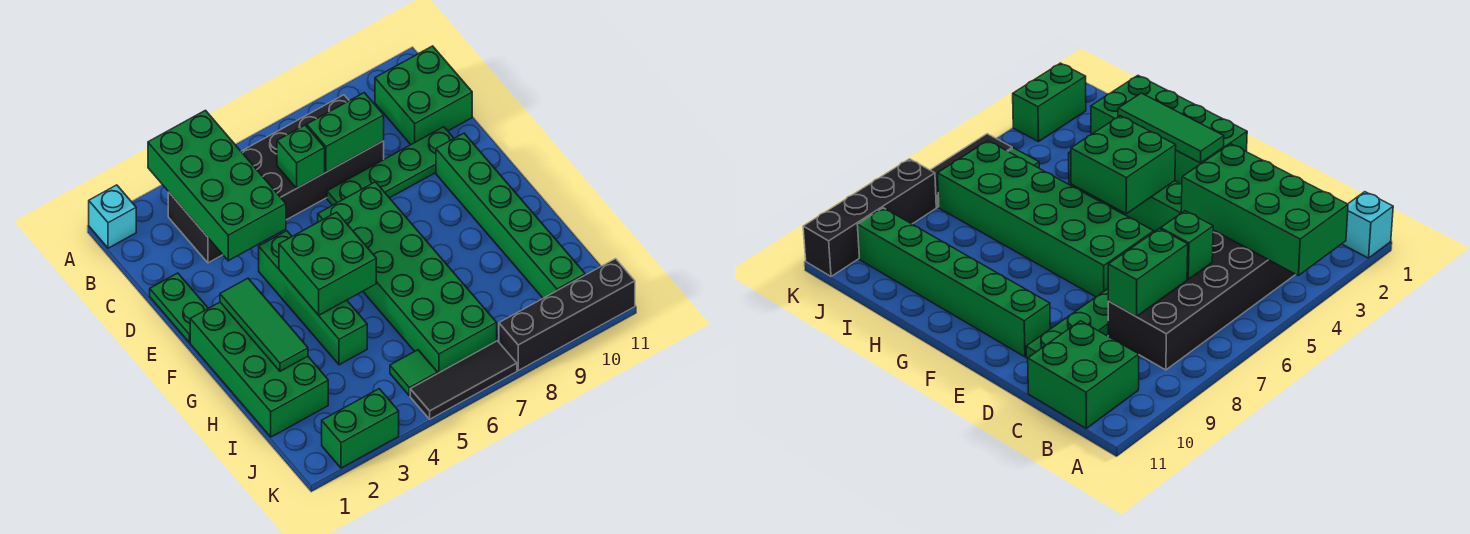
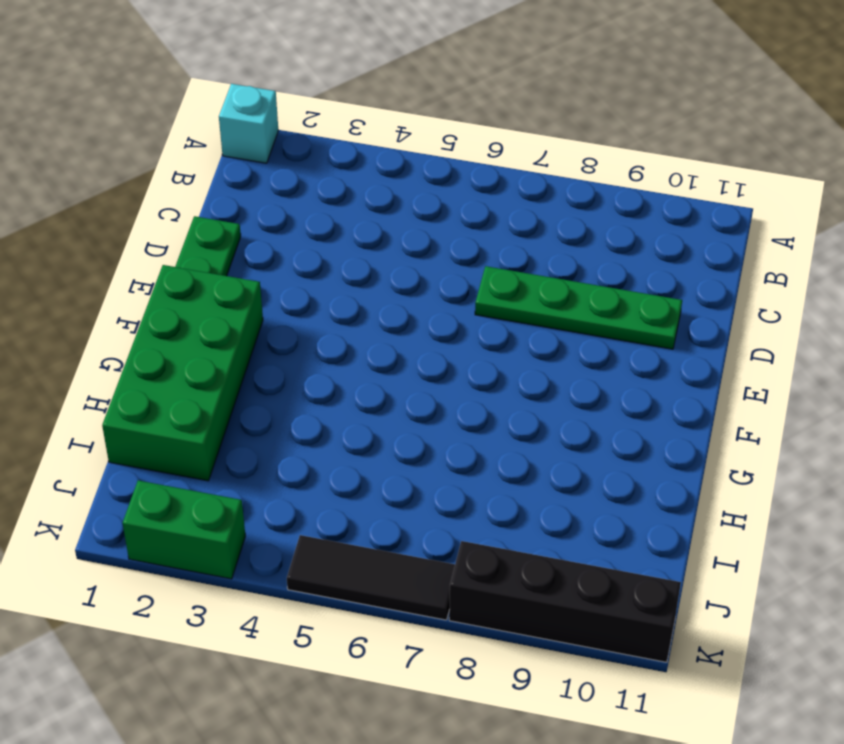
none -> black 2x6 brick [168,95,384,263]
none -> green 2x2 brick [375,46,472,144]
none -> green 1x4 brick [259,231,367,365]

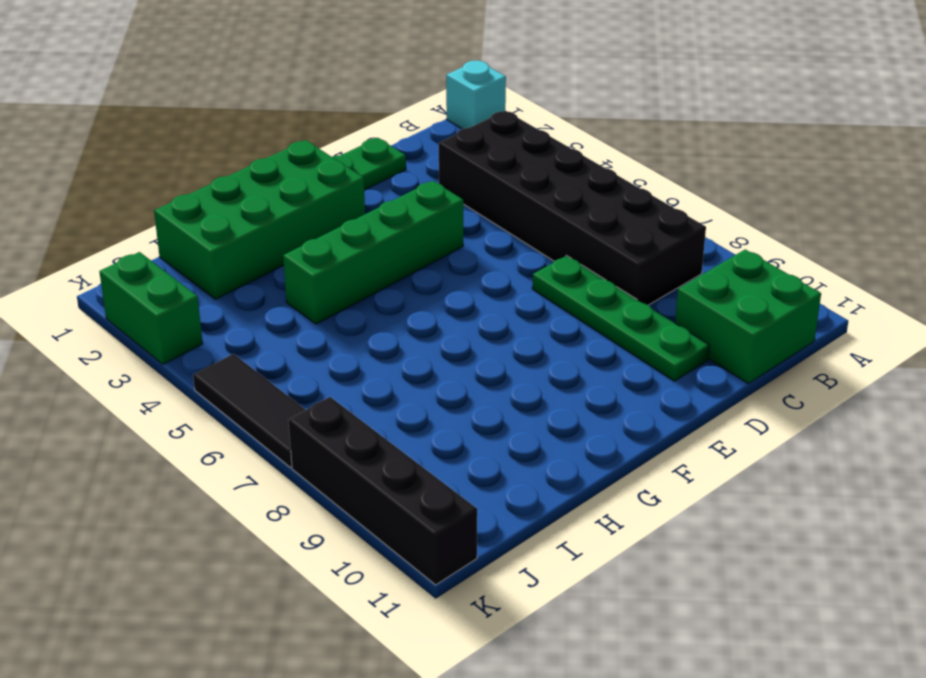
none -> green 2x6 brick [318,182,497,374]
none -> green 1x6 brick [436,133,585,298]
none -> green 1x1 tile [390,350,437,396]

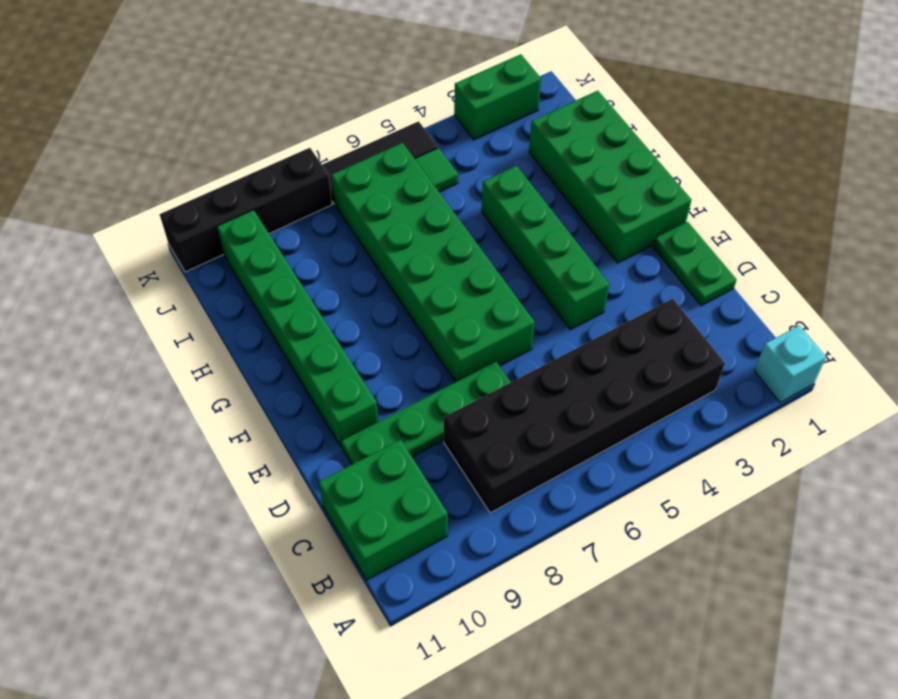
none -> green 2x4 brick [148,110,286,261]
none -> green 1x1 brick [277,125,325,188]
none -> green 1x2 brick [307,93,384,172]

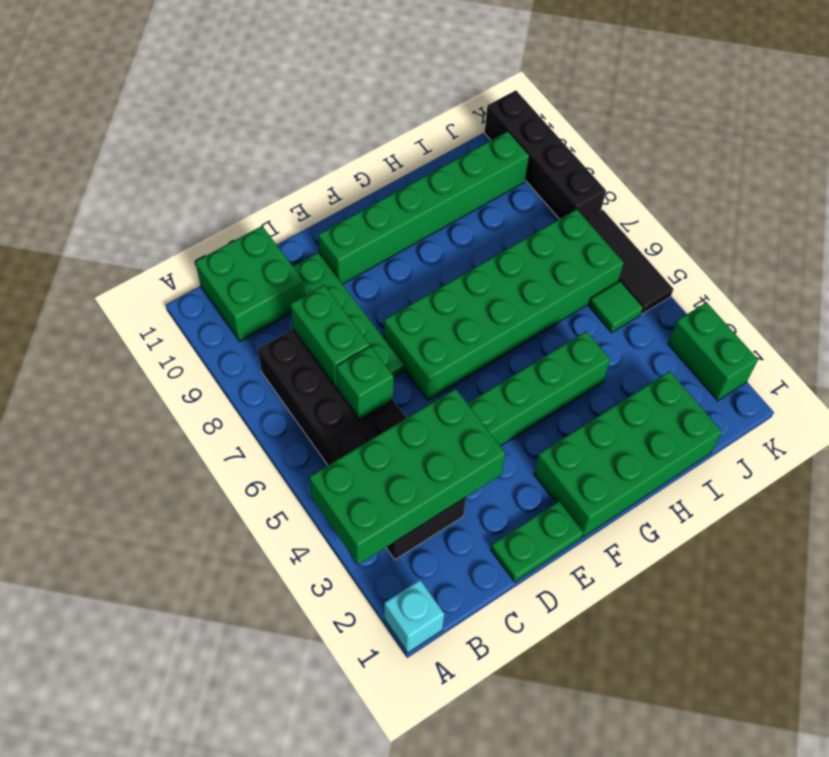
none -> green 1x3 tile [220,278,308,371]
none -> green 2x2 brick [279,212,376,315]

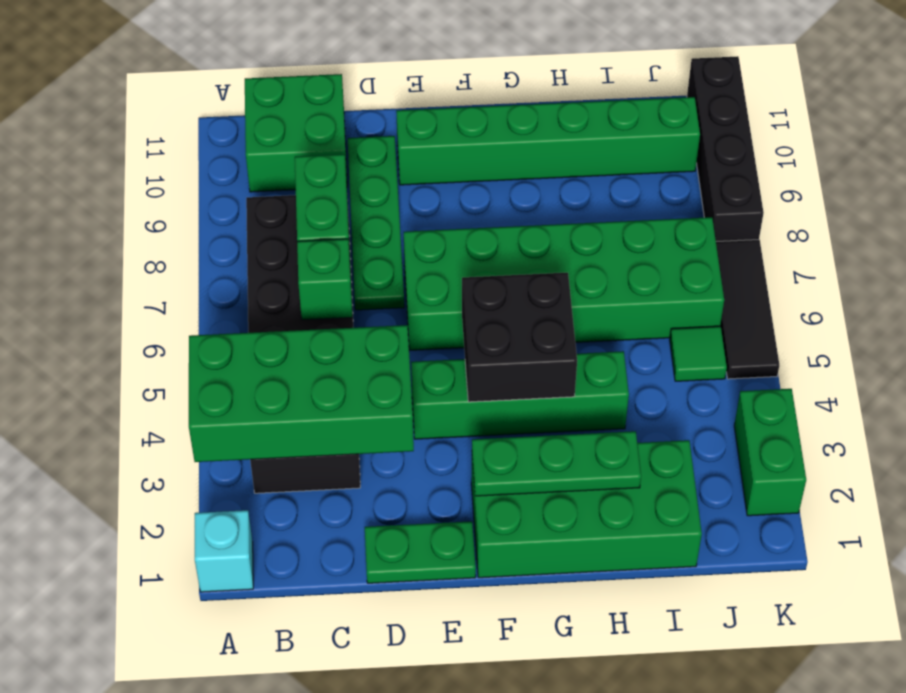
green 1x3 plate [472,431,641,496] -> green 1x3 tile [220,278,308,371]
black 2x2 brick [462,273,577,402] -> green 2x2 brick [279,212,376,315]

